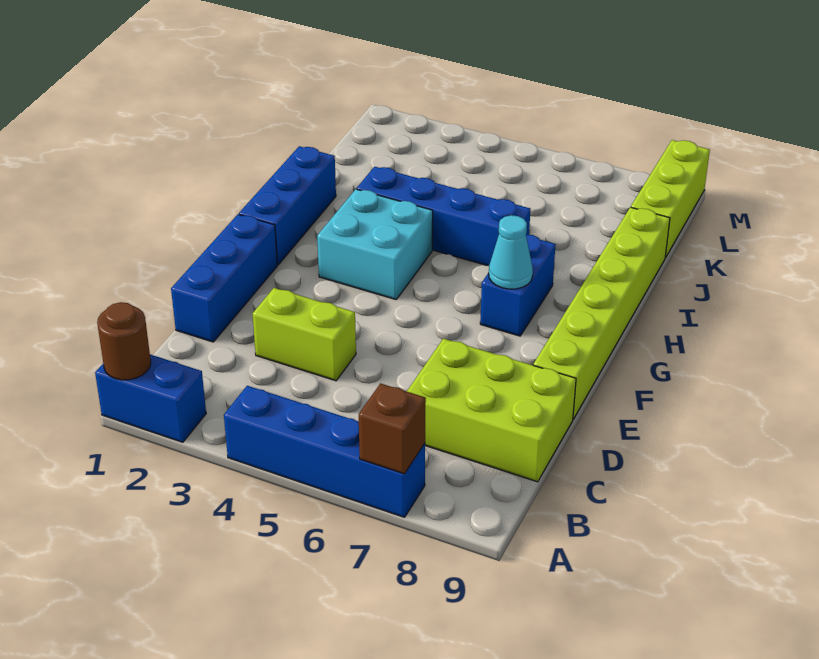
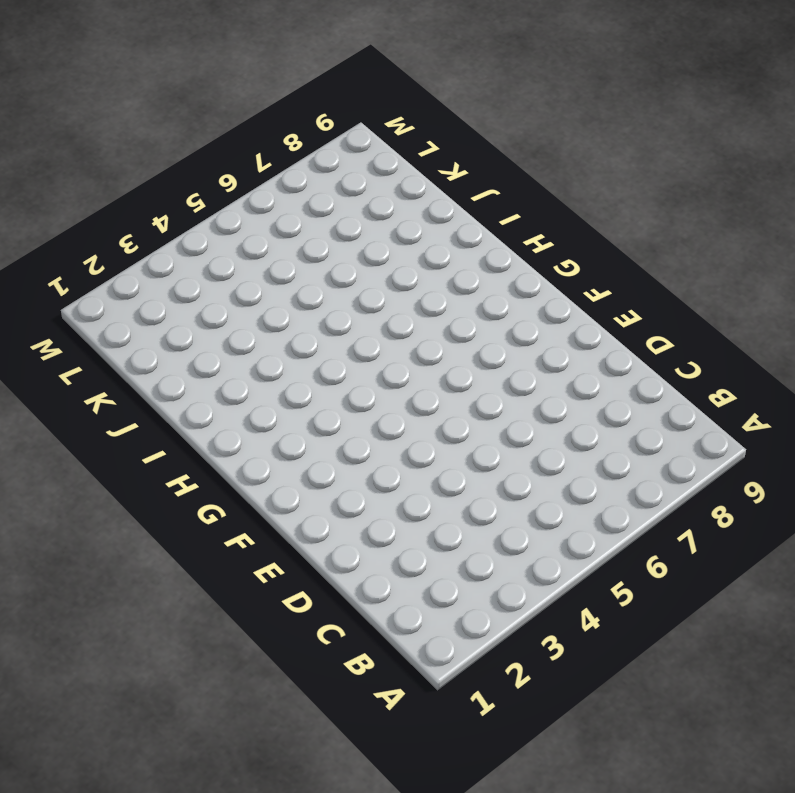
none -> blue 1x2 brick [95,354,206,442]
none -> blue 1x4 brick [224,386,425,517]
none -> lime 2x3 brick [407,339,576,482]

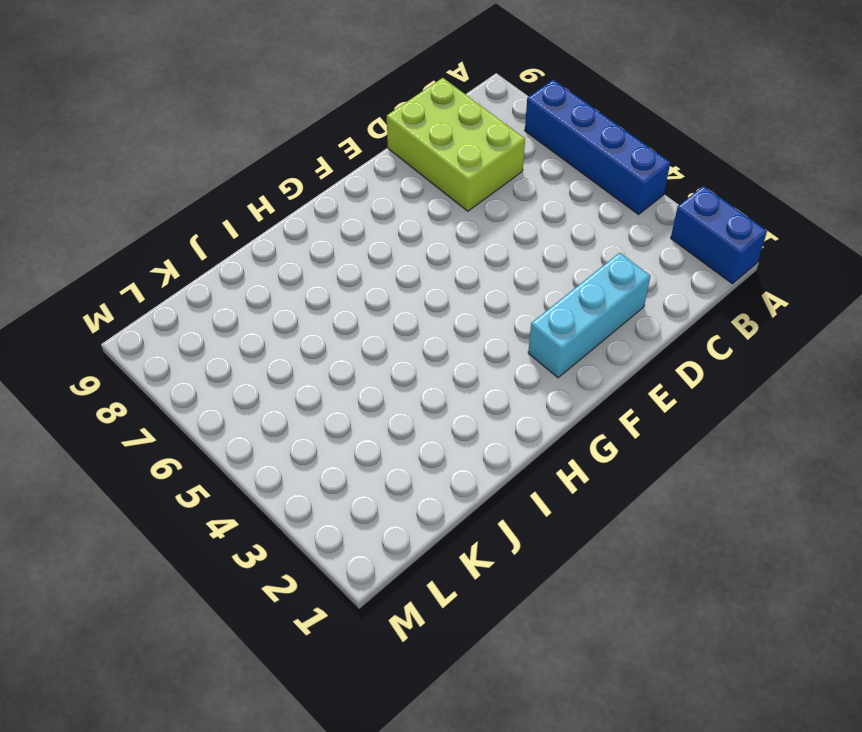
cyan 1x3 brick [528,253,650,378] -> none
none -> blue 1x3 brick [171,214,277,342]
none -> lime 1x2 brick [252,288,356,381]
none -> lime 1x6 brick [533,207,670,419]

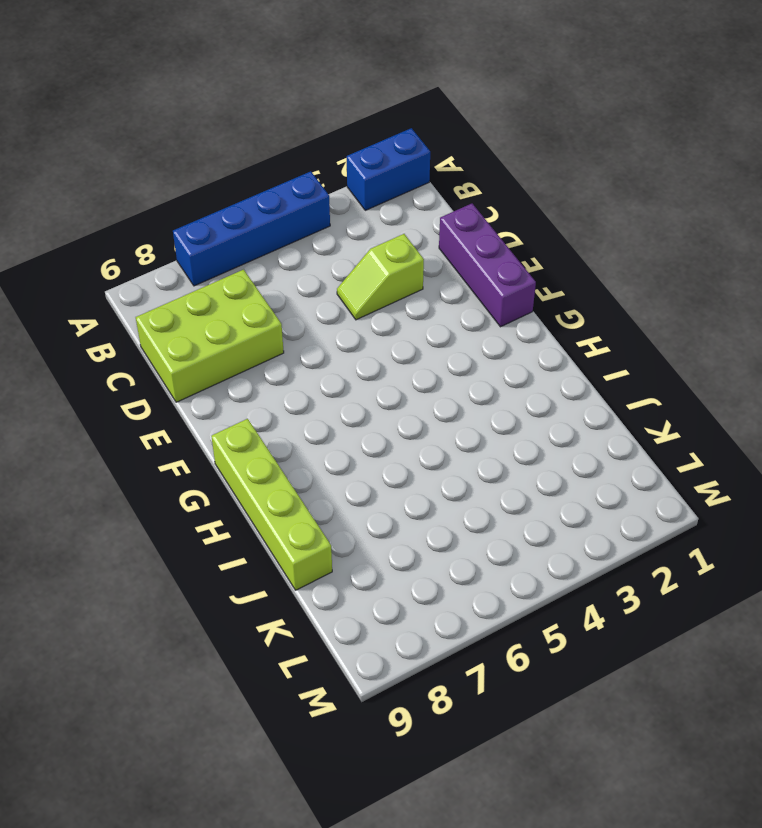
purple 1x3 brick [439,204,536,327] -> blue 1x3 brick [171,214,277,342]
lime 1x2 slope [337,234,424,320] -> lime 1x2 brick [252,288,356,381]
lime 1x4 brick [211,419,332,590] -> lime 1x6 brick [533,207,670,419]
none -> blue 1x3 brick [239,146,336,265]
none -> cyan 2x2 brick [317,189,433,299]
none -> blue 1x2 brick [480,235,556,336]

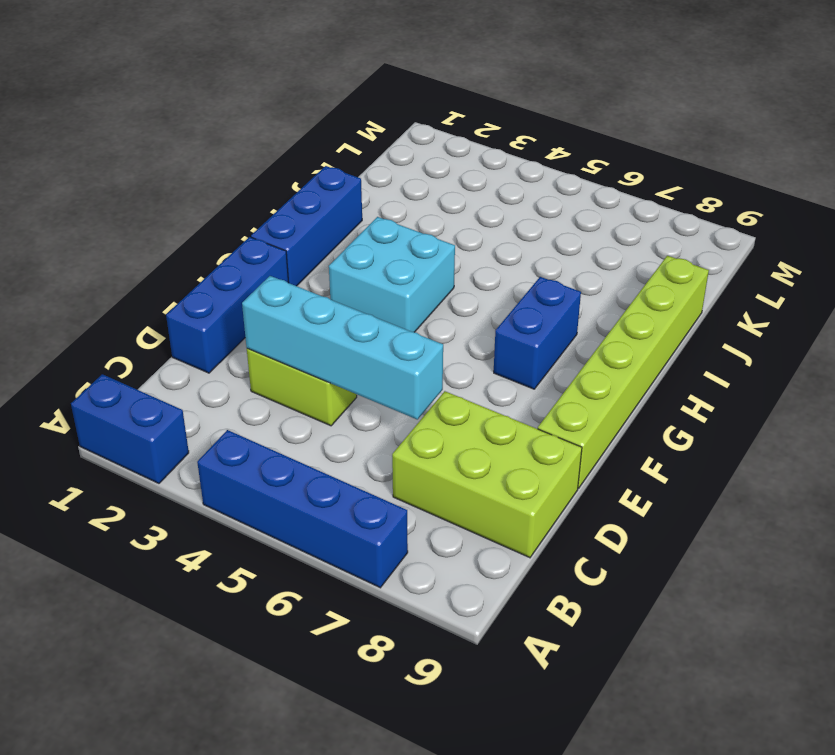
cyan 1x4 brick [242,276,443,420] -> none
none -> blue 1x4 brick [357,167,530,266]
none -> lime 1x3 brick [631,140,710,257]
none -> brown 1x1 round brick [97,302,151,380]

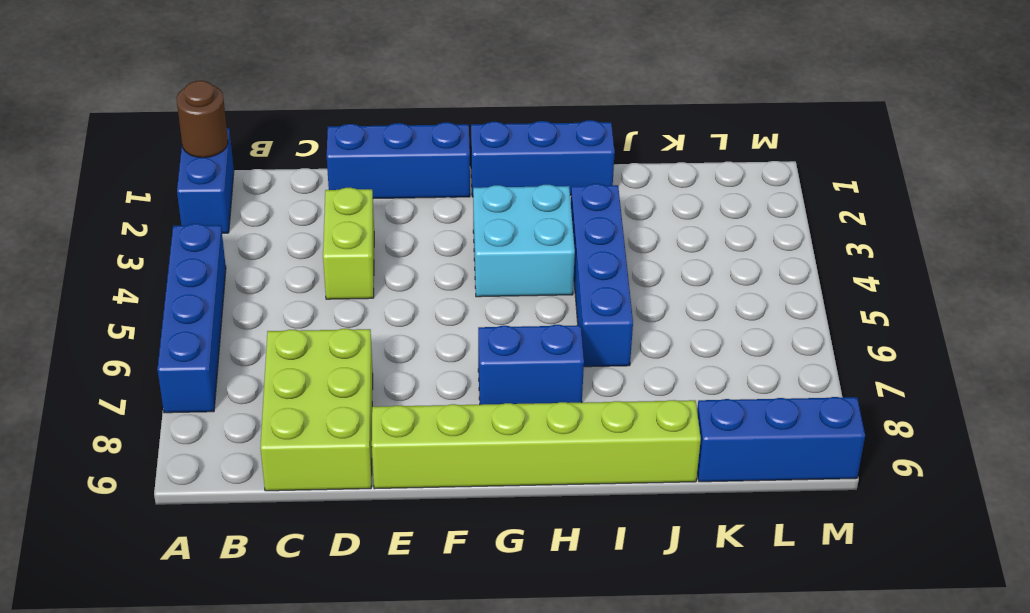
blue 1x3 brick [697,397,865,482] -> lime 1x3 brick [631,140,710,257]
none -> brown 1x1 brick [359,383,426,474]
none -> cyan 1x1 cone [489,215,533,289]

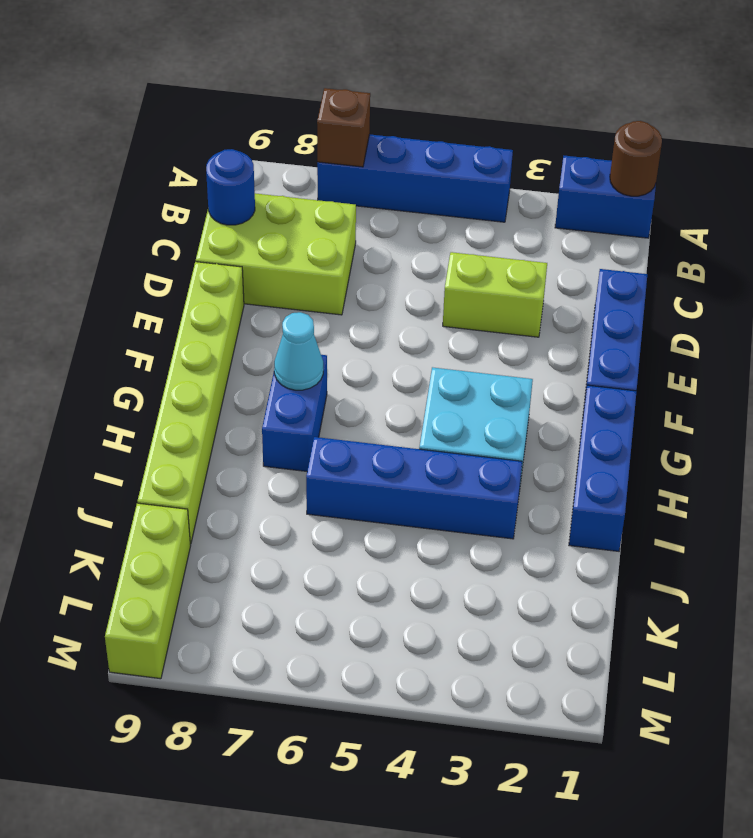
blue 1x1 round brick [206,149,255,225] -> none

